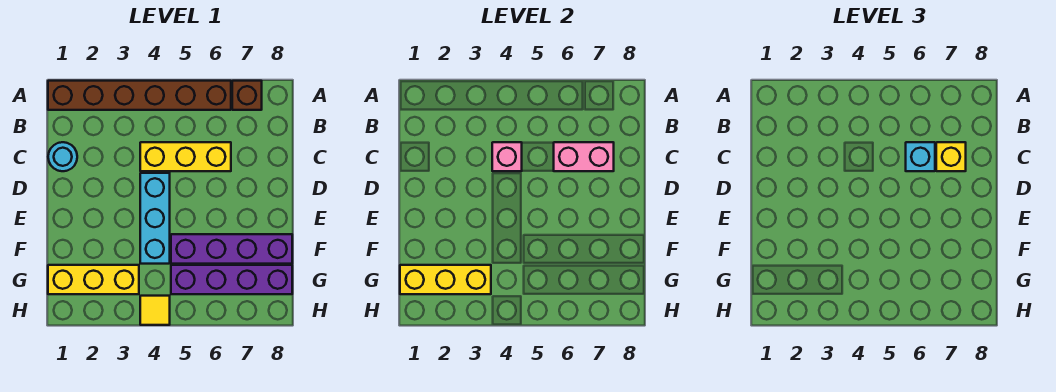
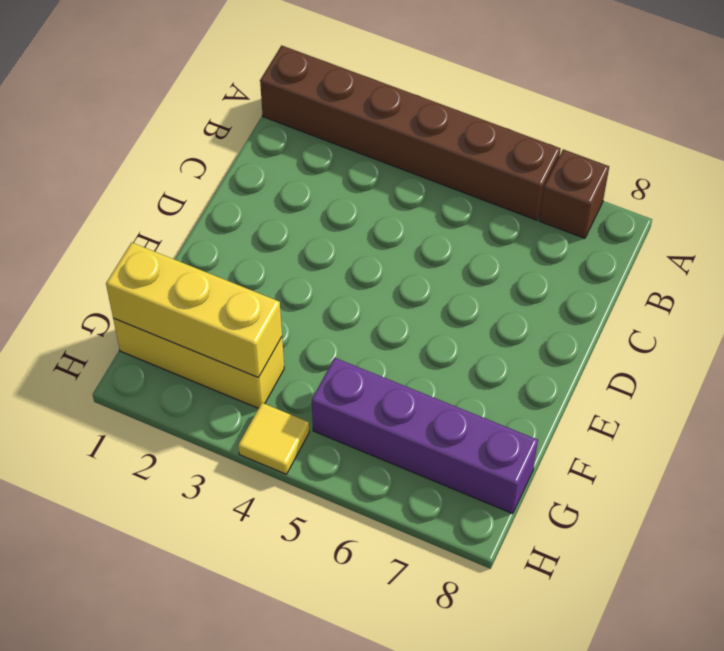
none -> cyan 1x1 round brick [48,142,77,171]
none -> yellow 1x3 brick [140,142,231,171]
none -> cyan 1x3 brick [140,173,170,264]

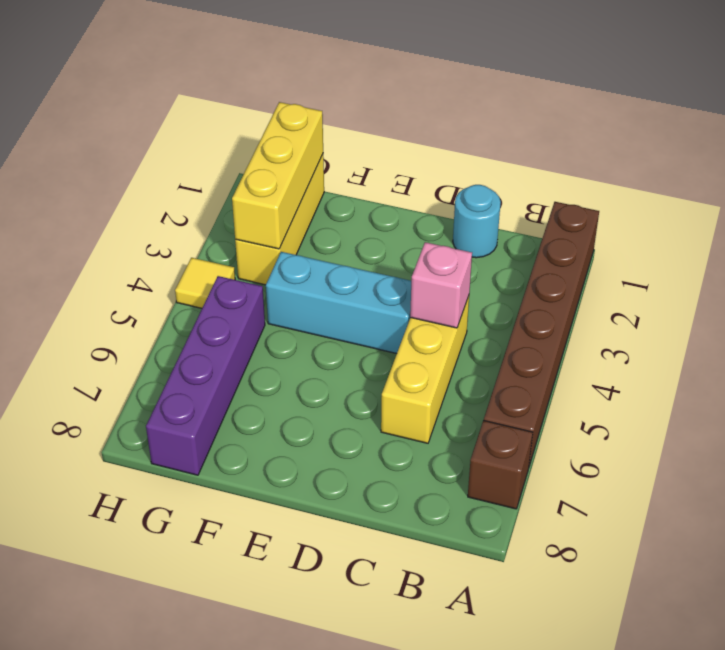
none -> purple 1x4 brick [171,234,292,264]
none -> pink 1x2 brick [554,142,614,171]
none -> cyan 1x1 brick [906,142,935,171]

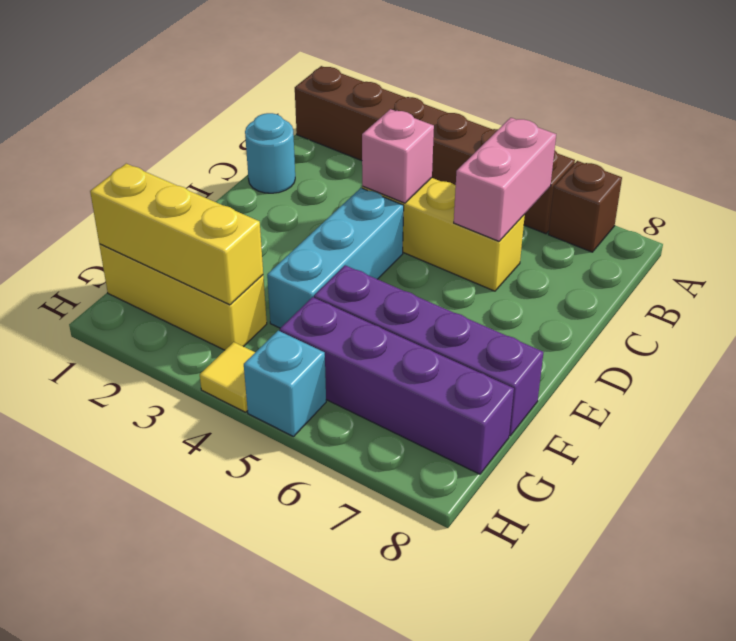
pink 1x2 brick [454,118,556,241] -> pink 1x2 brick turned to [554,142,614,171]
cyan 1x1 brick [244,331,326,437] -> cyan 1x1 brick moved to [906,142,935,171]
none -> yellow 1x1 brick [936,142,966,171]

